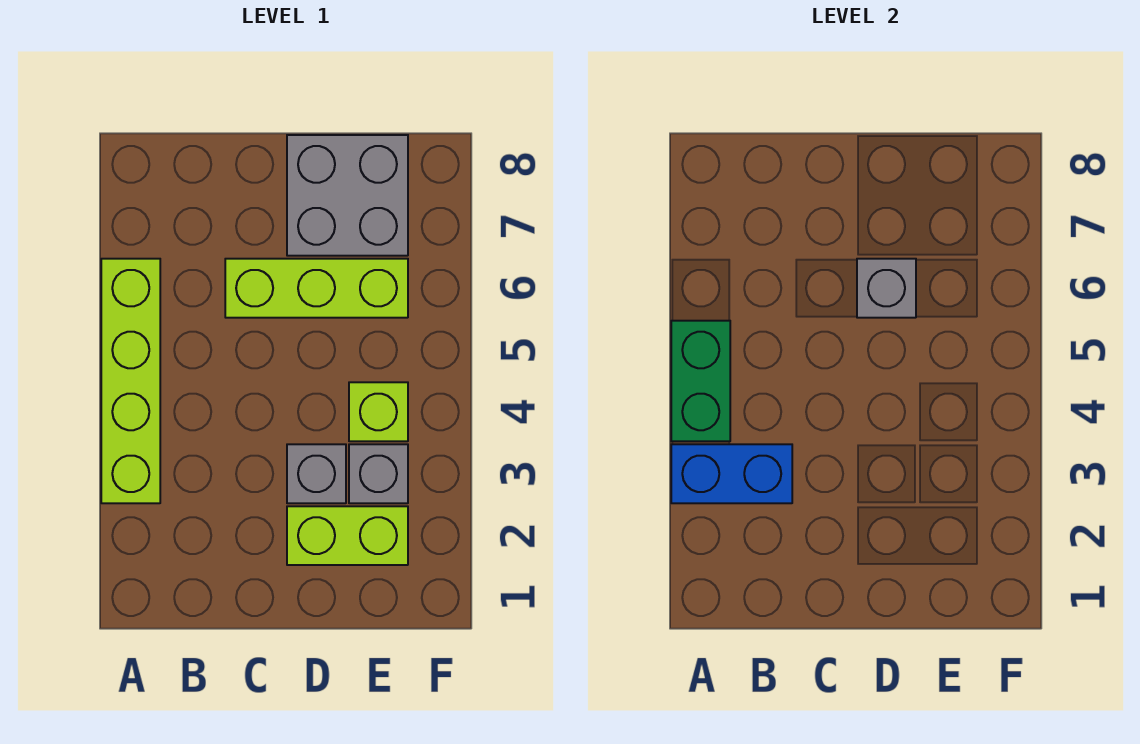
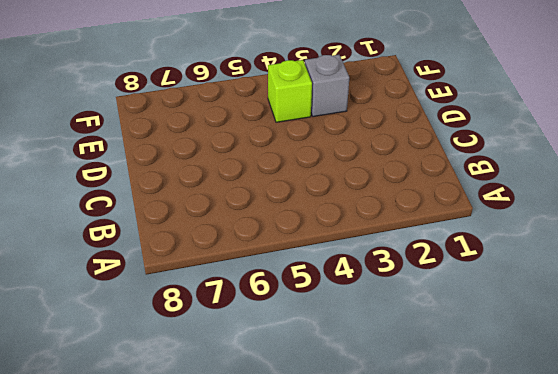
none -> lime 1x4 brick [101,259,160,503]
none -> lime 1x3 brick [225,259,408,318]

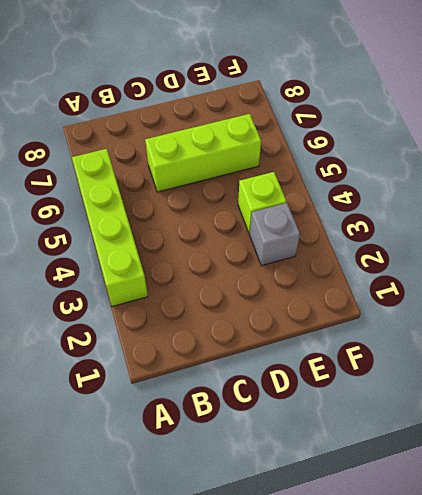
none -> lime 1x2 brick [287,506,408,565]
none -> grey 1x1 brick [287,444,346,503]

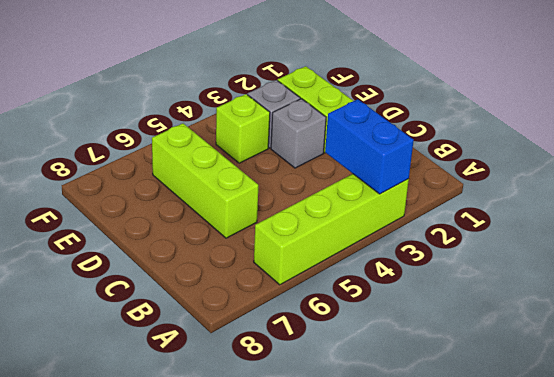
none -> grey 2x2 brick [287,135,408,256]
none -> green 1x2 brick [671,321,730,441]

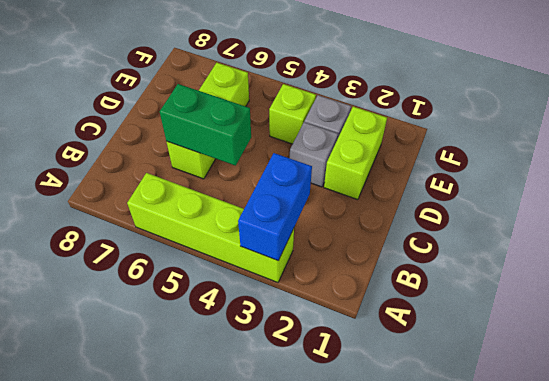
green 1x2 brick [160,84,251,166] -> green 1x2 brick moved to [671,321,730,441]
none -> grey 2x2 brick [287,135,408,256]
none -> grey 1x1 brick [857,259,916,318]

